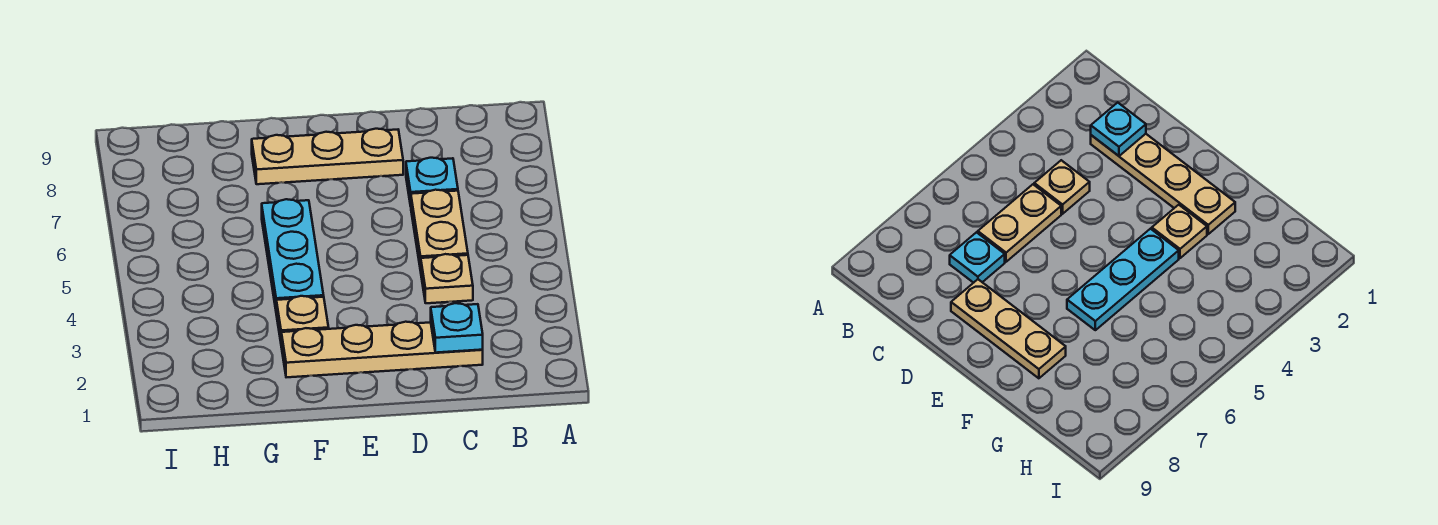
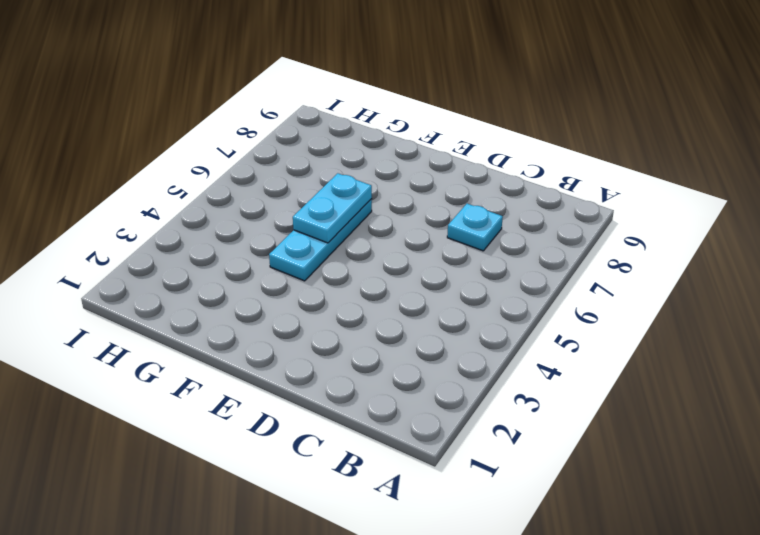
cyan 1x2 plate [293,173,372,243] -> none
none -> tan 1x4 plate [281,322,483,377]
none -> tan 1x1 plate [421,254,473,303]

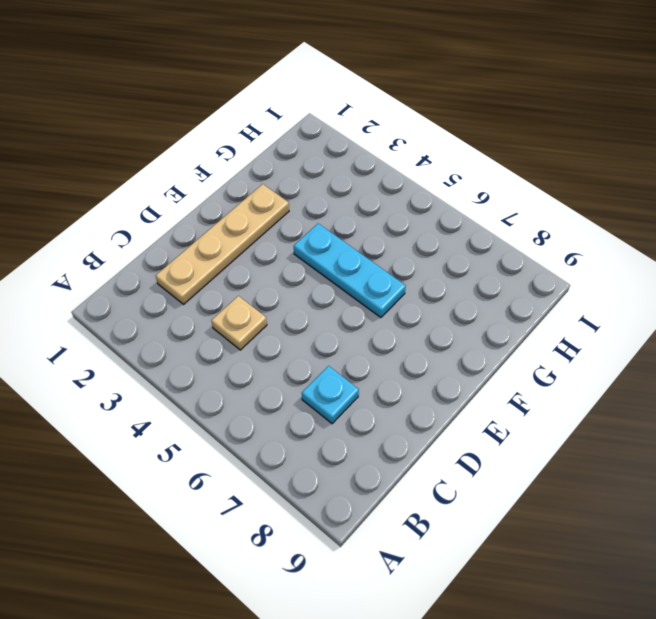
none -> tan 1x2 plate [411,190,468,271]
none -> tan 1x3 plate [252,129,403,184]

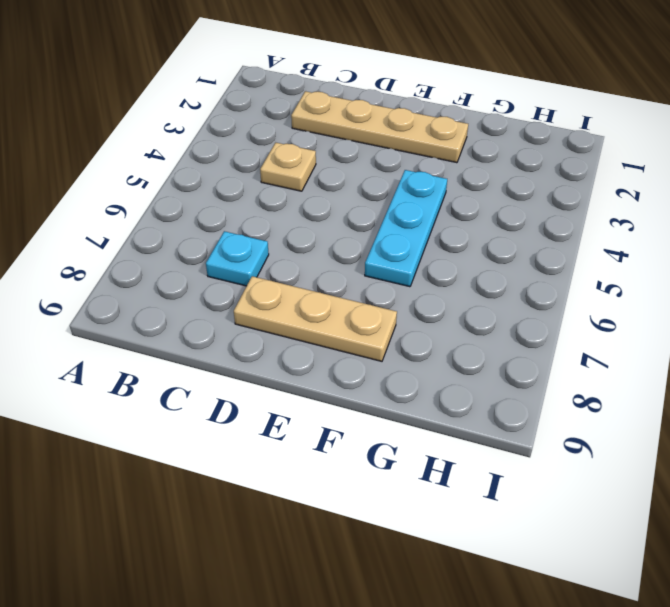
none -> tan 1x2 plate [411,190,468,271]
none -> tan 1x1 plate [276,296,329,341]

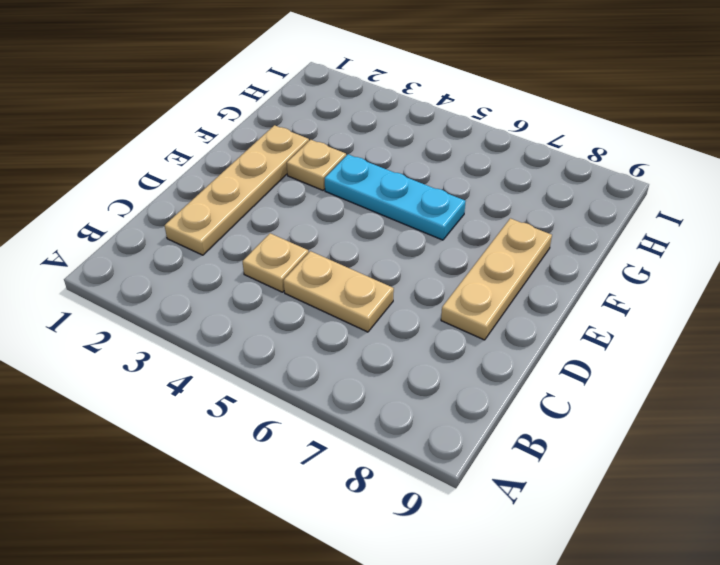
none -> cyan 1x1 plate [406,158,458,206]
none -> cyan 1x1 plate [431,303,483,353]

